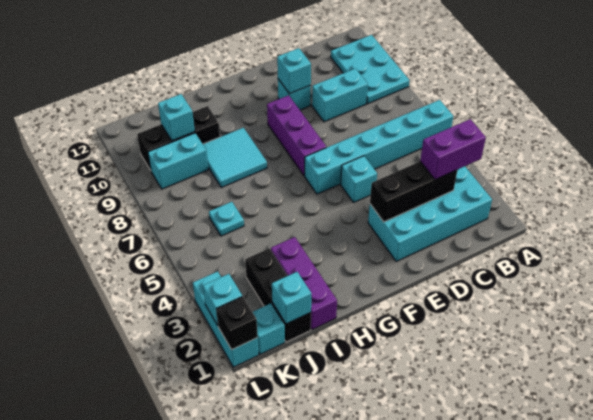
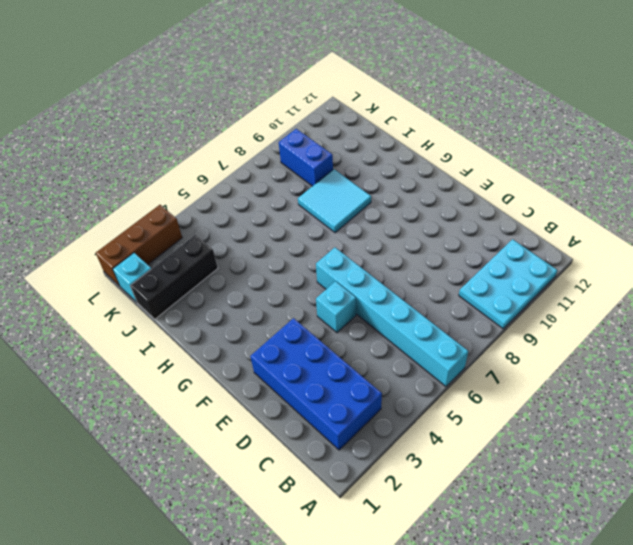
blue 2x4 brick [250,318,382,450] -> cyan 2x4 brick [368,166,492,262]
blue 1x2 brick [279,129,333,186] -> cyan 1x2 brick [148,133,208,189]
brown 1x3 brick [96,205,182,286] -> cyan 1x3 brick [193,271,259,367]
none -> cyan 1x2 brick [312,68,368,122]
none -> cyan 1x1 brick [278,79,311,110]
none -> purple 1x3 brick [267,95,326,176]

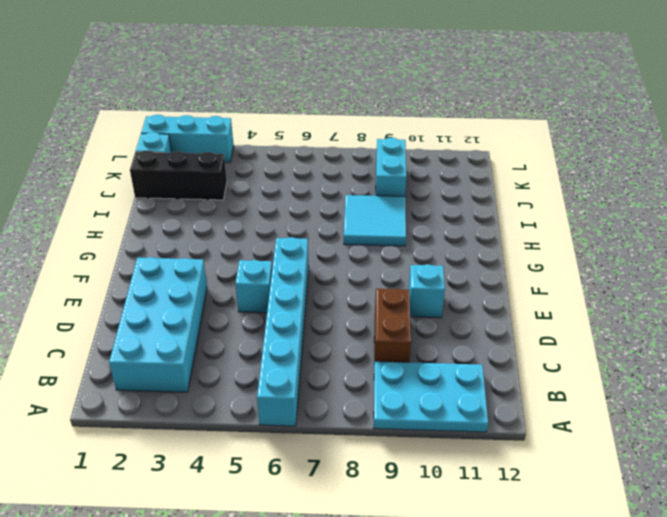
brown 1x2 brick [374,288,411,364] -> cyan 1x2 brick [312,68,368,122]
none -> purple 1x3 brick [267,95,326,176]
none -> purple 1x3 brick [271,237,337,330]
none -> black 1x3 brick [137,106,220,170]

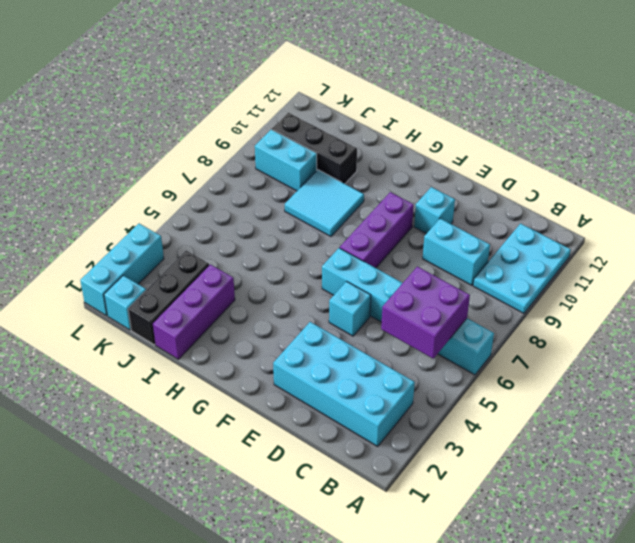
purple 2x2 brick [381,267,470,359] -> none
none -> cyan 1x1 plate [209,202,244,236]
none -> black 1x3 brick [370,162,457,222]
none -> cyan 1x1 brick [277,48,311,94]

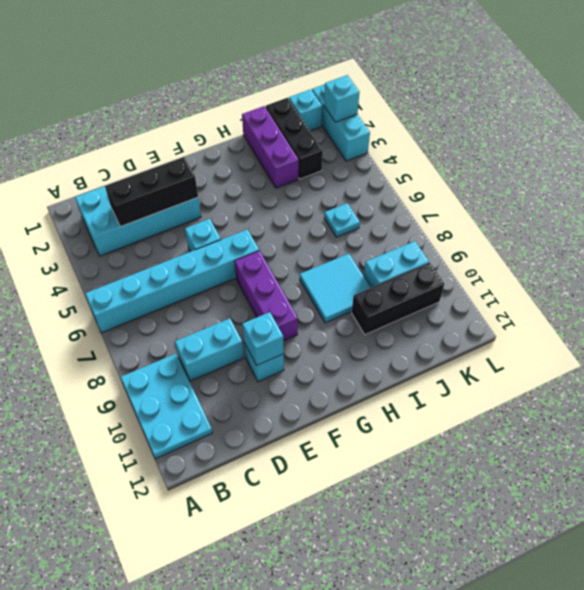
none -> cyan 1x1 brick [272,272,311,324]
none -> cyan 1x1 brick [158,94,195,141]
none -> black 1x1 brick [216,296,258,350]

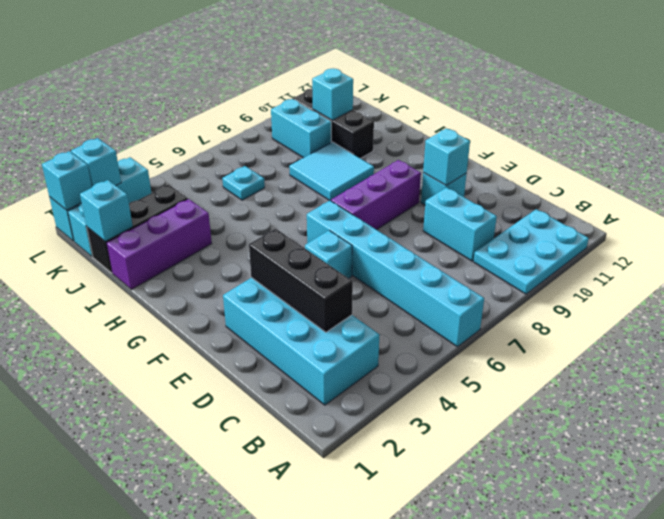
cyan 1x1 brick [42,151,92,210] -> black 1x1 brick [216,296,258,350]
none -> purple 1x2 brick [420,119,486,179]

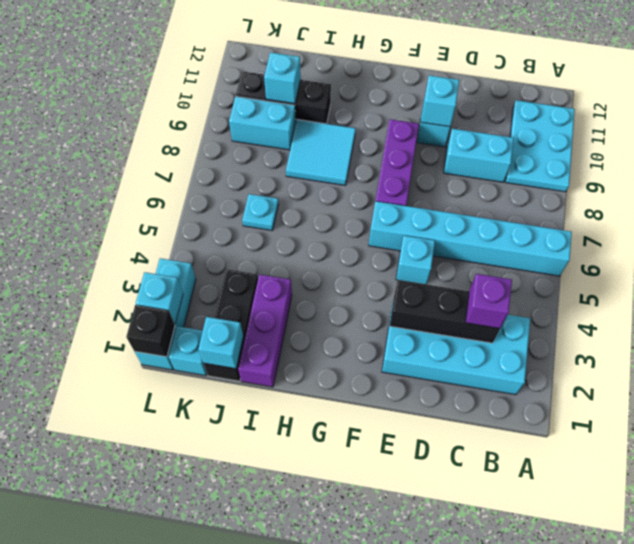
purple 1x1 brick [466,274,512,328] -> purple 1x2 brick [420,119,486,179]

